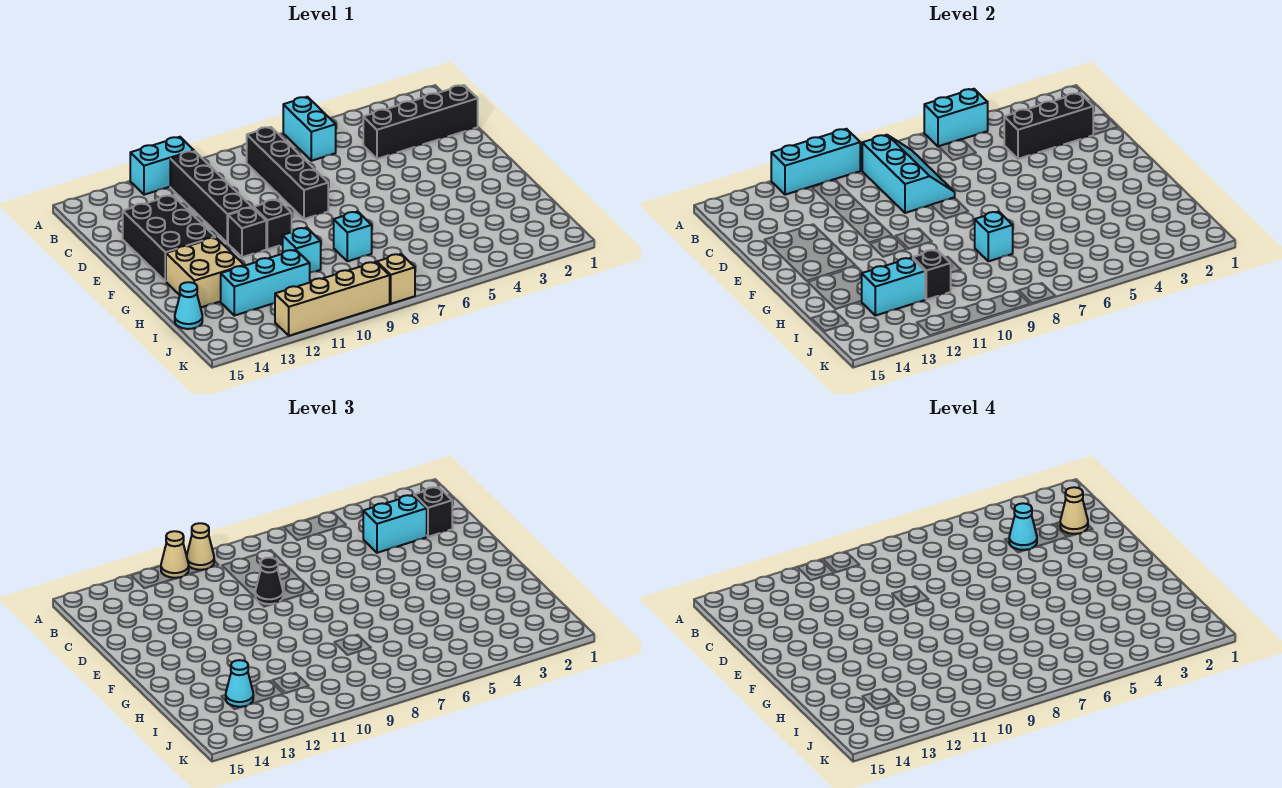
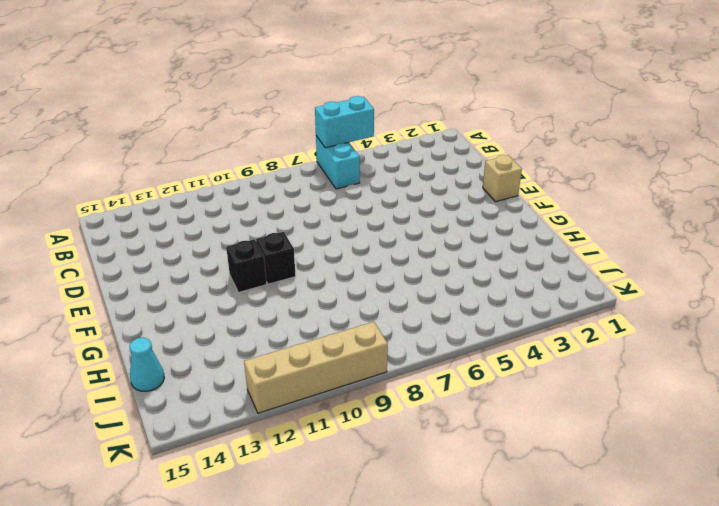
tan 1x1 brick [483,155,522,202] -> tan 1x1 brick moved to [377,254,415,304]
none -> cyan 1x2 brick [130,137,194,195]
none -> black 1x4 brick [247,127,328,219]
none -> black 1x4 brick [170,151,252,243]
none -> black 1x4 brick [363,85,478,159]

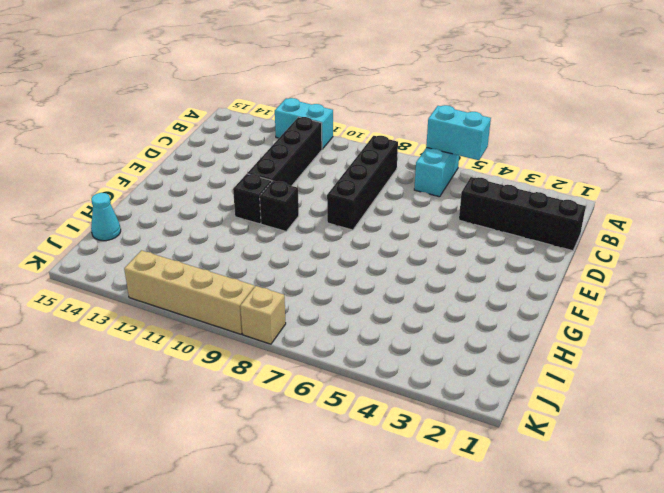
none -> black 2x3 brick [123,195,215,281]
none -> tan 2x2 brick [166,237,244,308]
none -> cyan 1x1 brick [334,212,372,261]
none -> cyan 1x1 brick [283,228,321,273]

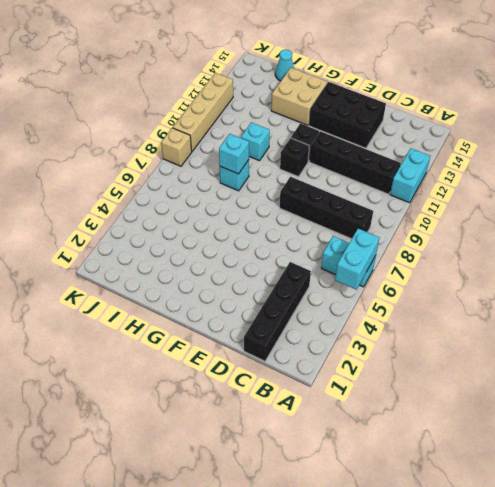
none -> cyan 1x3 brick [221,250,310,316]
none -> cyan 1x3 brick [771,129,860,195]
none -> cyan 2x3 slope [862,135,955,213]
none -> black 1x3 brick [1004,93,1093,159]

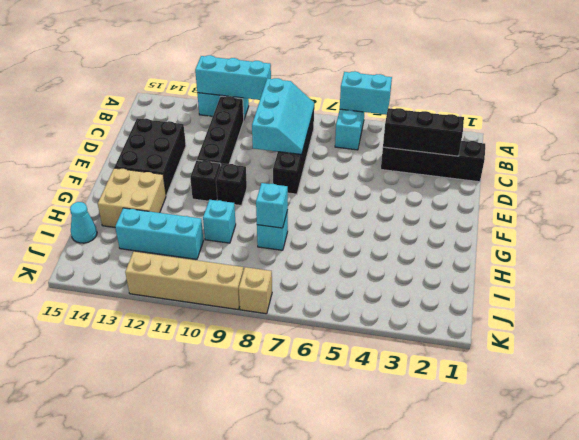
none -> black 1x1 brick [913,250,951,300]
none -> cyan 1x2 brick [862,258,925,316]
none -> tan 1x1 cone [187,523,214,570]
none -> tan 1x1 cone [161,531,189,578]

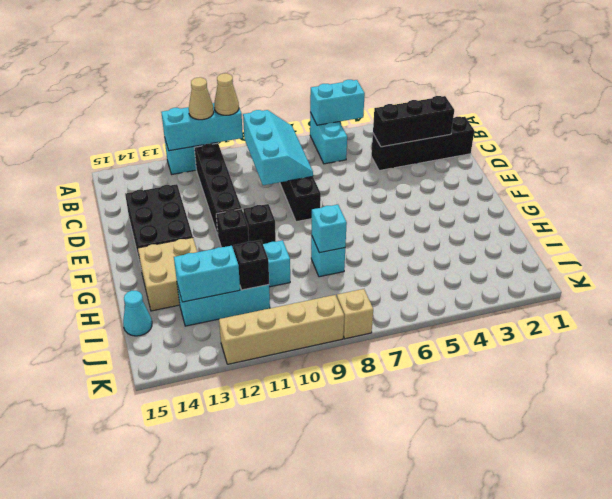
none -> black 1x1 brick [414,487,452,537]
none -> cyan 1x2 brick [363,495,427,553]
none -> black 1x1 cone [255,558,283,604]
none -> cyan 1x1 cone [226,660,253,707]

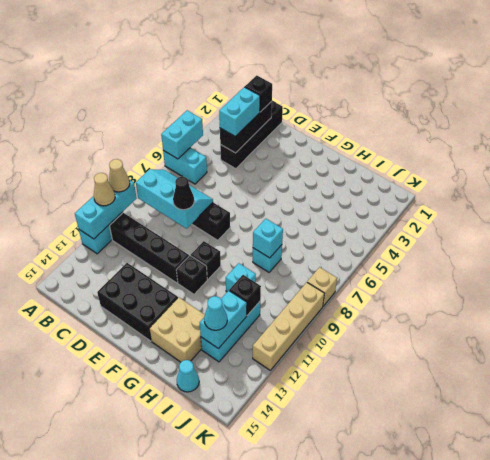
none -> tan 1x1 cone [1060,487,1088,534]
none -> cyan 1x1 cone [1009,503,1037,550]

